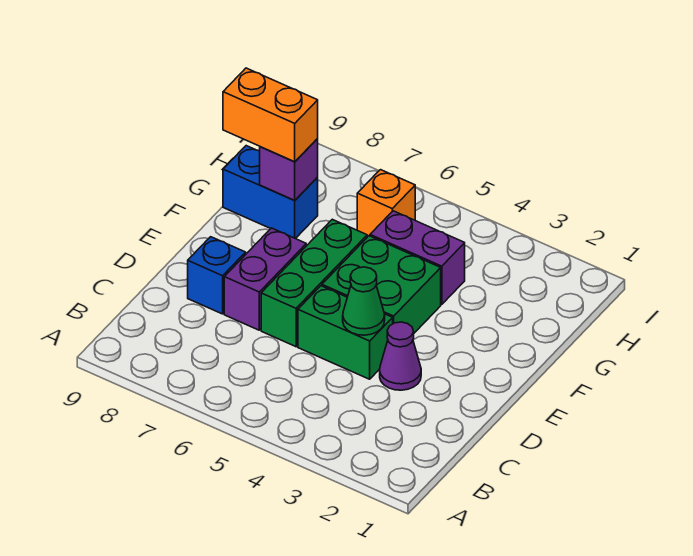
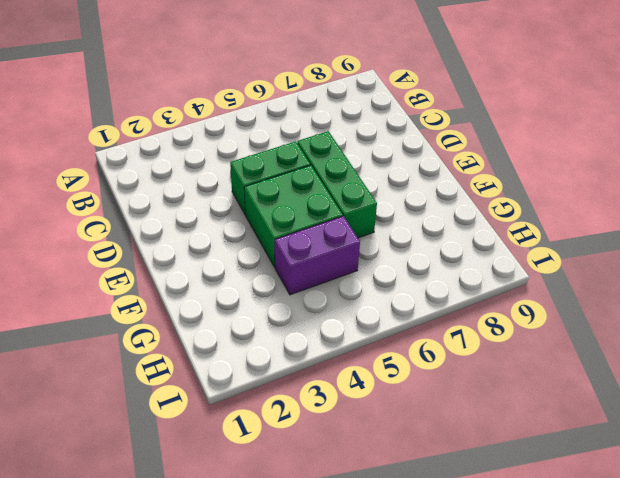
none -> purple 1x1 cone [380,322,421,390]
none -> purple 1x2 brick [224,228,306,330]
none -> blue 1x1 brick [188,237,246,314]

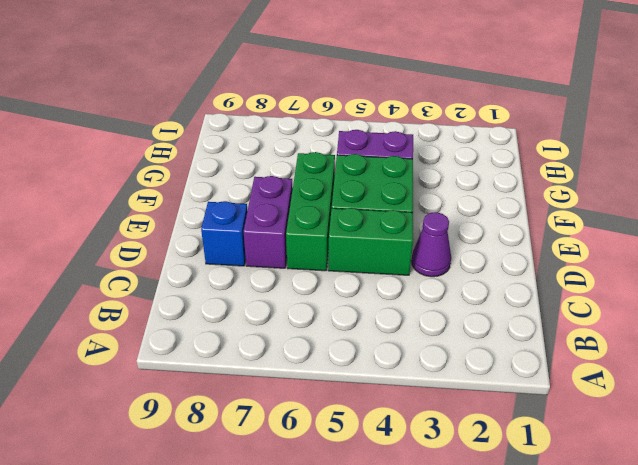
none -> blue 1x2 brick [223,146,318,239]
none -> orange 1x1 brick [357,170,415,236]
none -> green 1x1 cone [343,267,385,335]

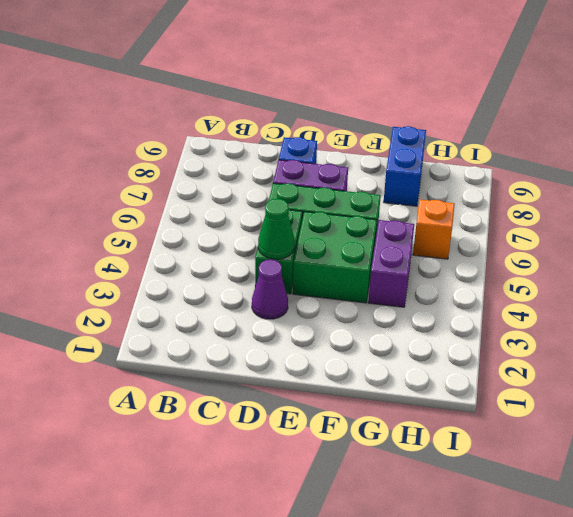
none -> purple 1x1 brick [260,139,318,200]
none -> orange 1x2 brick [223,68,318,162]

